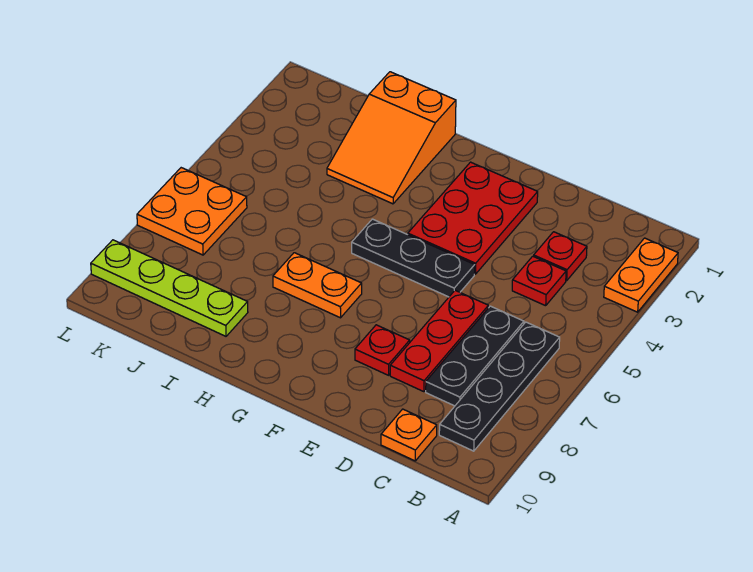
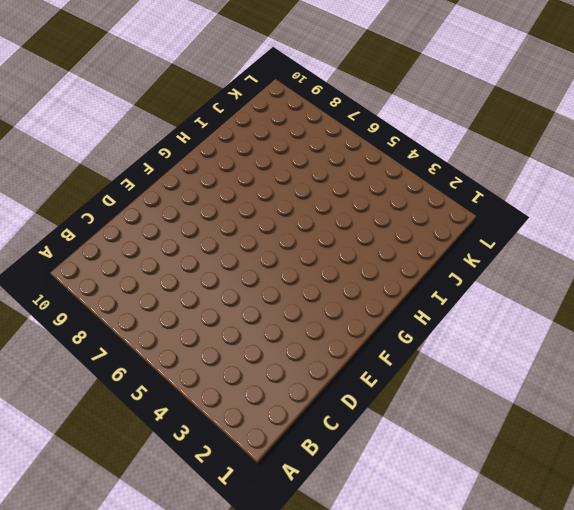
none -> orange 1x2 plate [604,238,678,312]
none -> black 1x4 plate [439,322,560,451]
none -> red 1x1 plate [534,232,587,281]

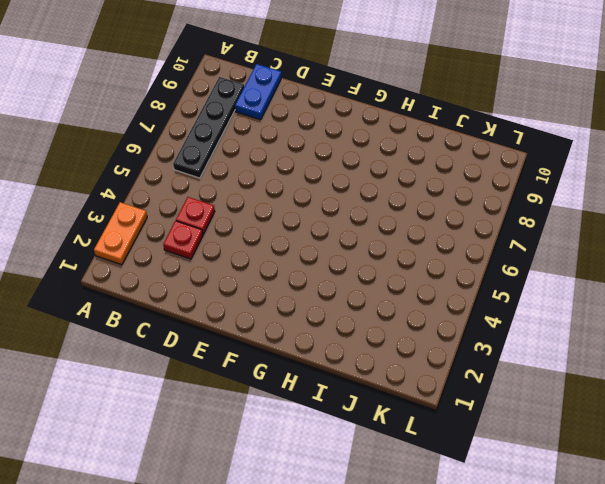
blue 1x2 plate [235,64,281,120] -> orange 1x1 plate [381,409,437,461]
none -> black 1x3 plate [426,306,524,406]
none -> red 1x3 plate [390,290,488,392]
none -> red 2x3 plate [408,162,538,274]

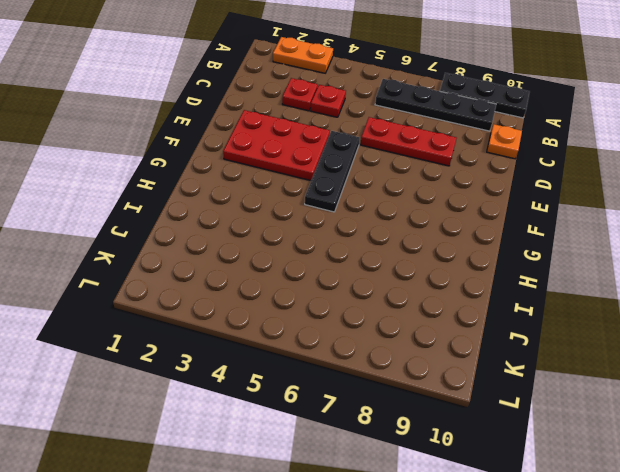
black 1x3 plate [440,73,530,118] -> black 1x3 plate moved to [426,306,524,406]
none -> red 1x1 plate [355,325,410,375]
none -> orange 1x2 plate [273,253,362,318]
none -> orange 2x3 slope [327,72,456,204]

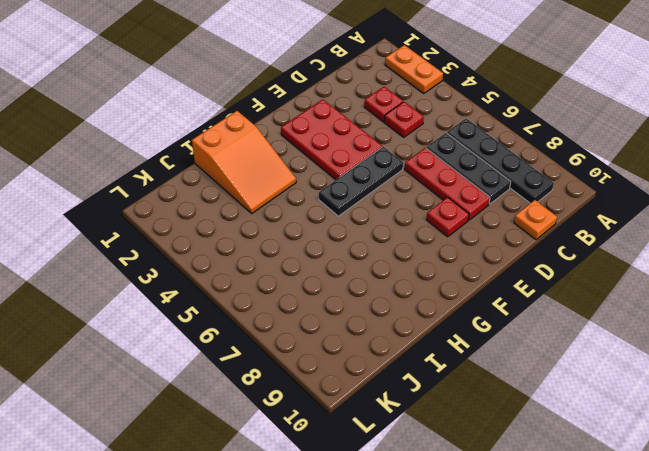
none -> orange 1x2 plate [273,253,362,318]
none -> lime 1x4 plate [91,240,248,336]
none -> orange 2x2 plate [137,168,247,255]

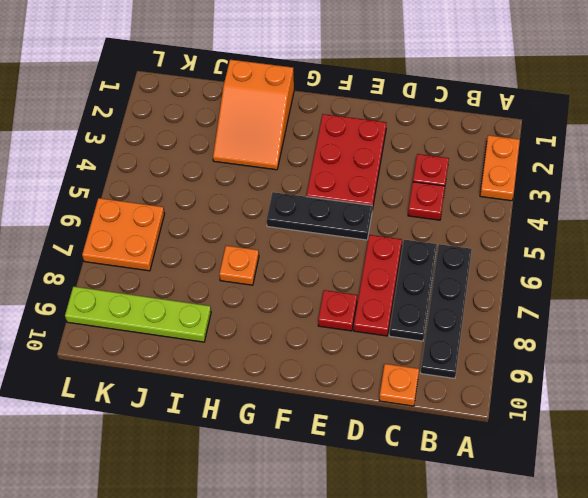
orange 1x1 plate [219,246,259,285] -> orange 1x2 plate [273,253,362,318]

